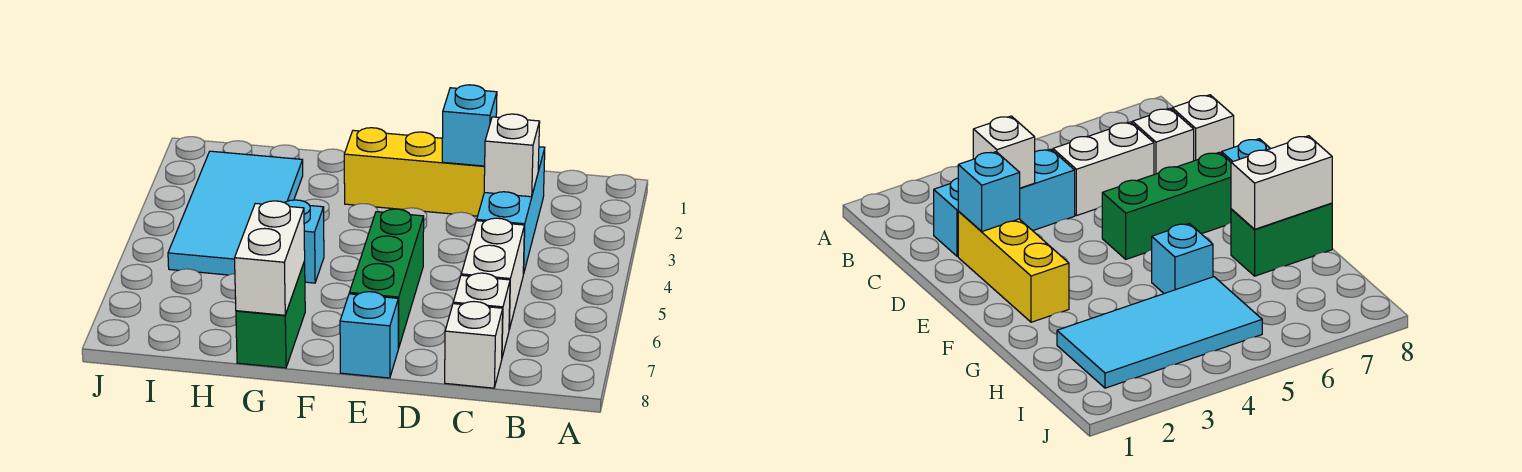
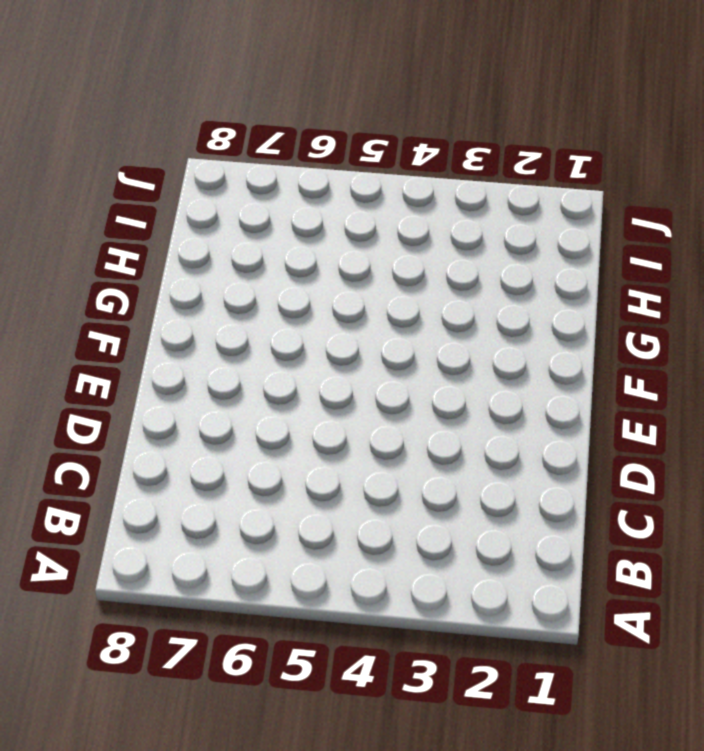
none -> cyan 1x3 brick [477,147,545,274]
none -> white 1x2 brick [461,218,524,329]
none -> white 1x1 brick [453,273,510,357]

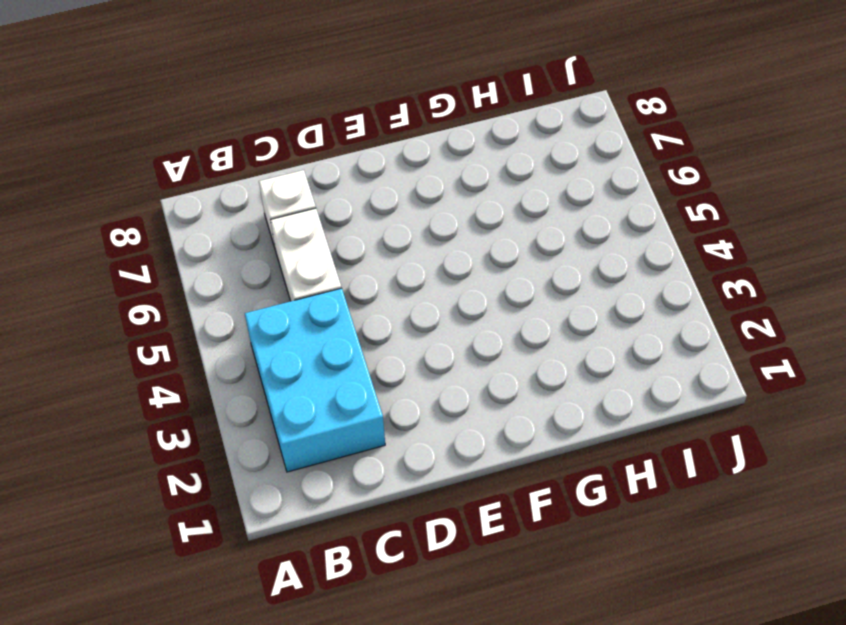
cyan 2x3 brick [245,288,385,472] -> cyan 1x3 brick [477,147,545,274]
none -> white 1x1 brick [445,301,503,388]
none -> yellow 1x3 brick [344,128,485,216]
none -> green 1x3 brick [349,209,424,349]

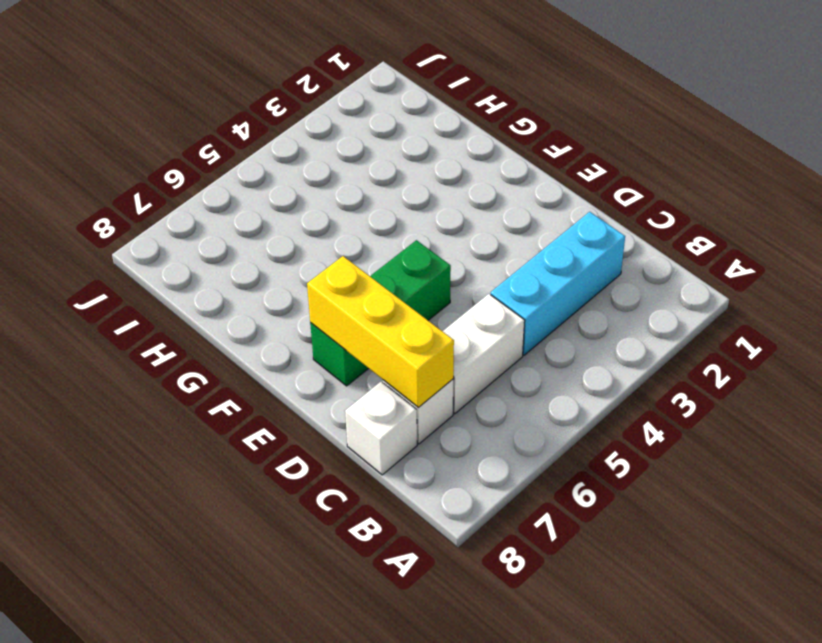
yellow 1x3 brick [307,256,454,408] -> yellow 1x3 brick moved to [344,128,485,216]
none -> cyan 1x1 brick [340,292,398,378]
none -> cyan 1x1 brick [285,200,324,283]
none -> green 1x2 brick [236,261,305,368]

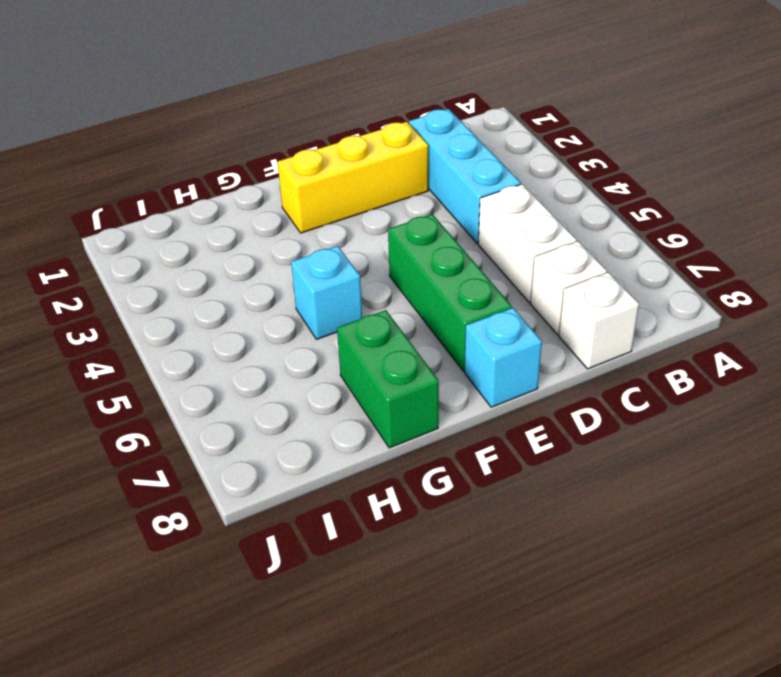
none -> cyan 2x4 tile [168,151,303,275]
none -> white 1x1 brick [484,114,540,197]
none -> cyan 1x1 brick [442,85,497,166]

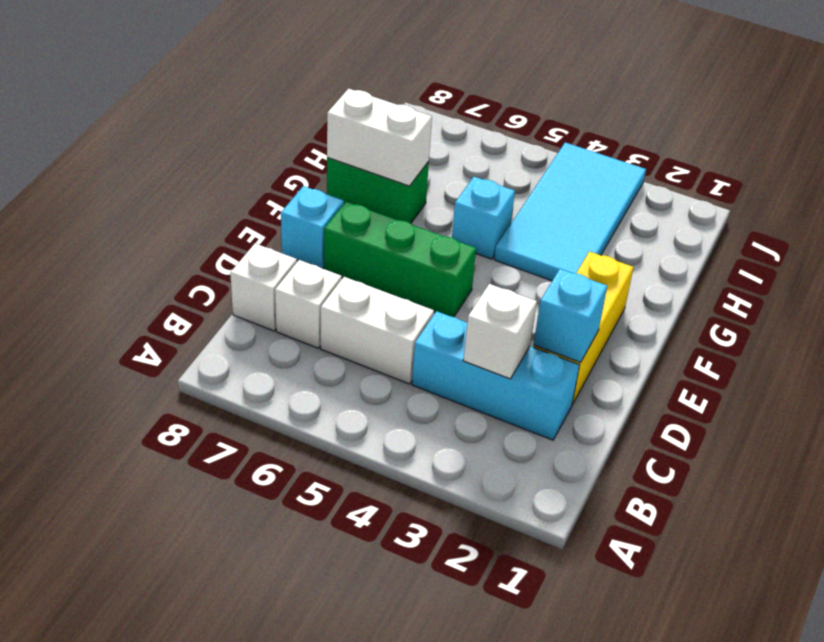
cyan 2x4 tile [494,143,646,281] -> cyan 2x4 tile turned to [168,151,303,275]

